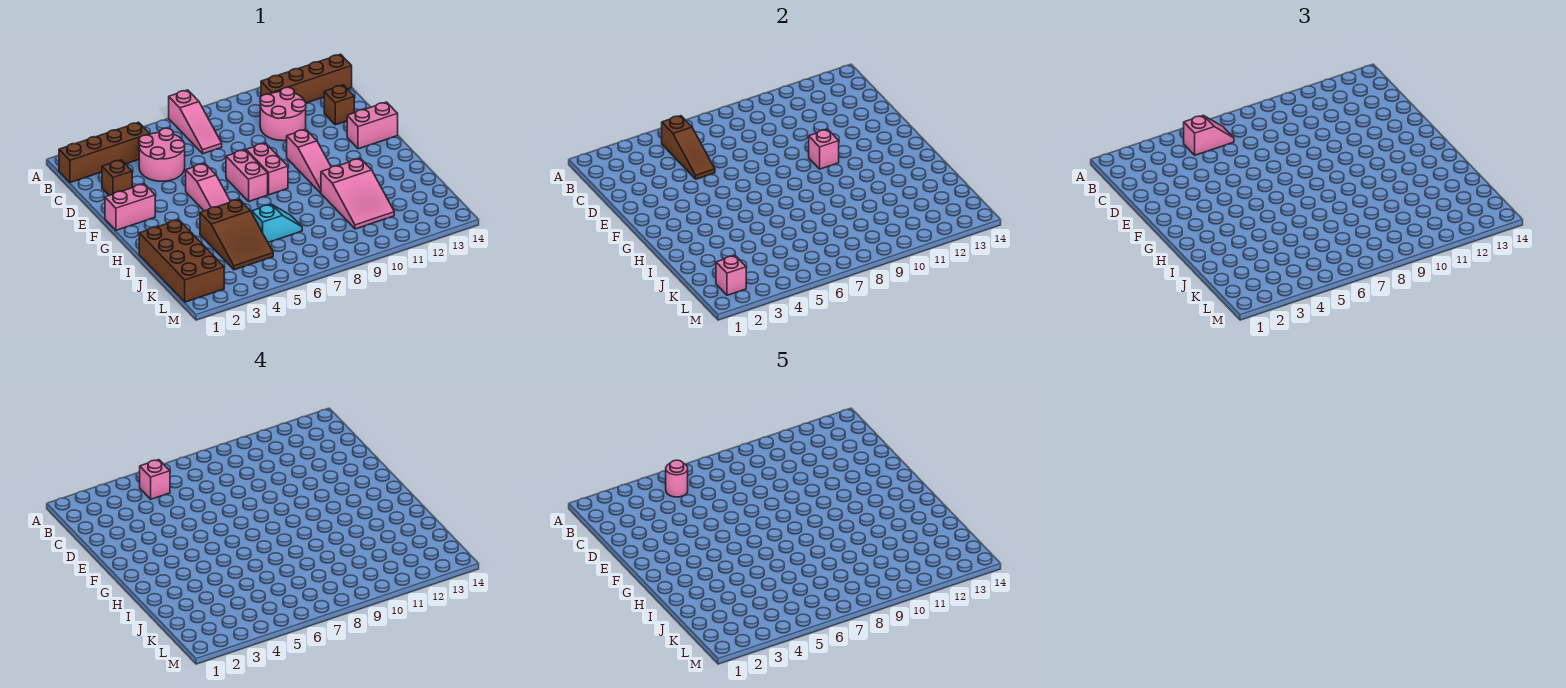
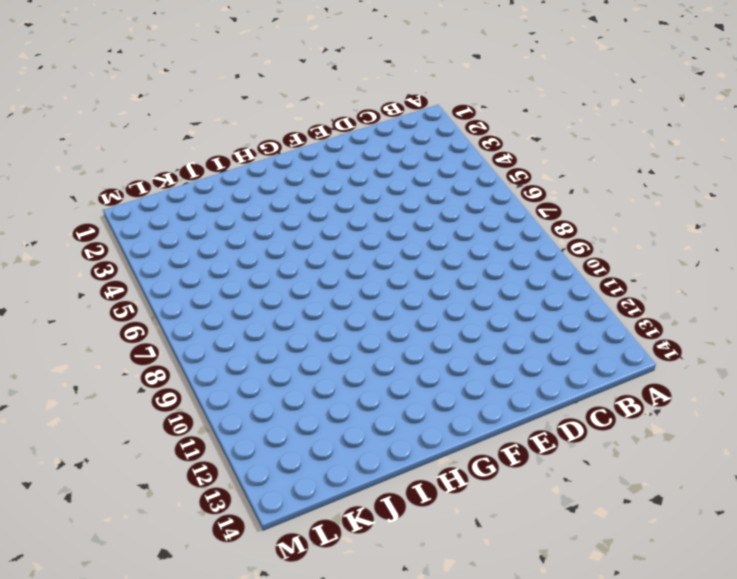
none -> pink 1x3 slope [169,90,222,154]
none -> brown 1x4 brick [59,122,150,183]
none -> brown 1x4 brick [261,54,352,103]

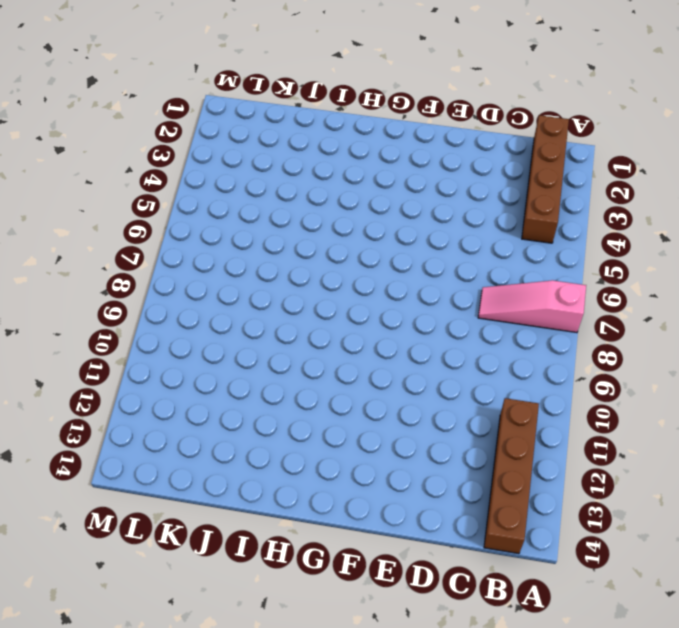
none -> pink 2x2 round brick [139,128,185,181]
none -> pink 2x2 round brick [260,87,306,141]
none -> brown 1x1 brick [102,160,132,195]

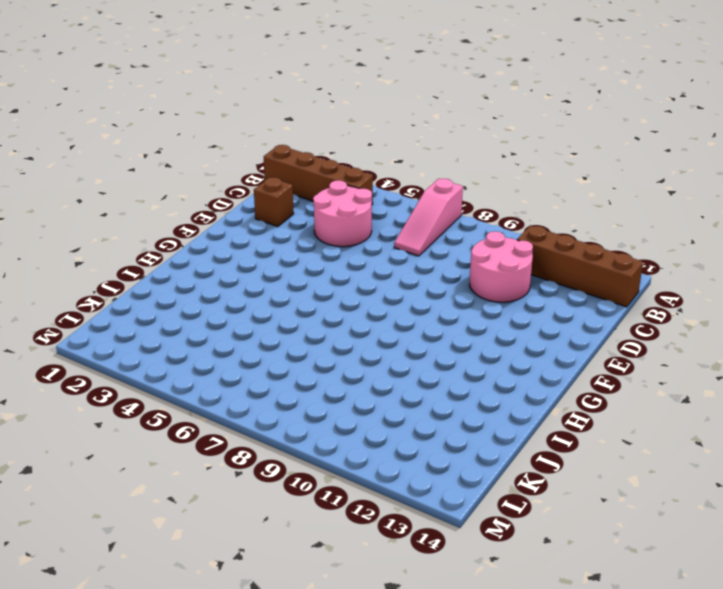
none -> brown 1x1 brick [324,85,354,125]
none -> pink 1x2 brick [105,184,155,230]
none -> pink 1x3 slope [186,163,230,211]

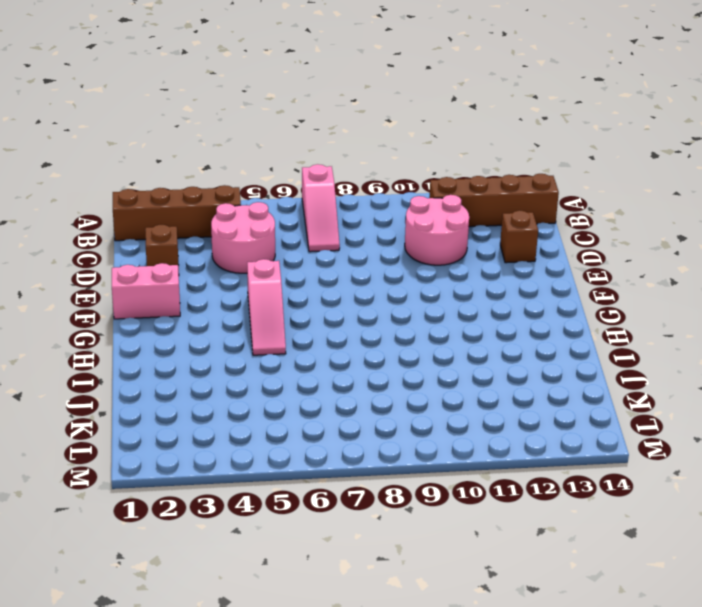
none -> pink 1x2 brick [226,150,268,201]
none -> pink 1x2 brick [246,143,288,195]
none -> pink 1x3 slope [287,129,331,193]

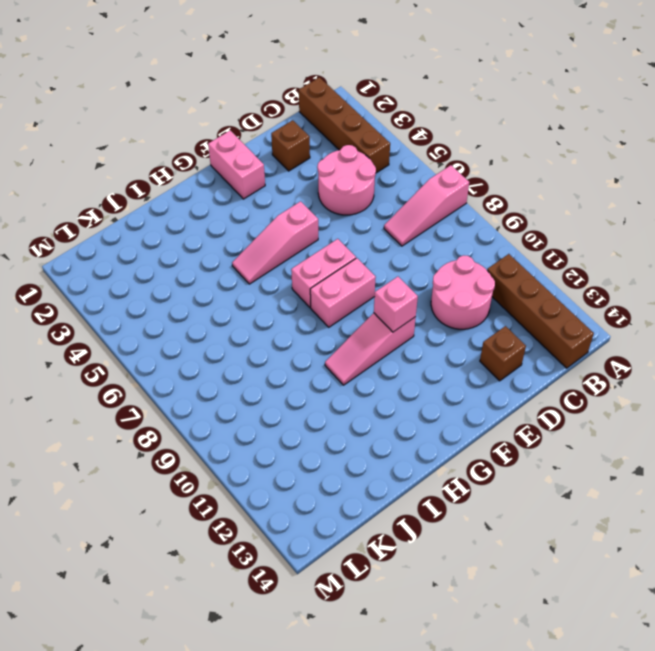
none -> pink 1x2 brick [347,102,398,149]
none -> brown 2x4 brick [139,220,224,302]
none -> brown 2x3 slope [200,199,273,270]

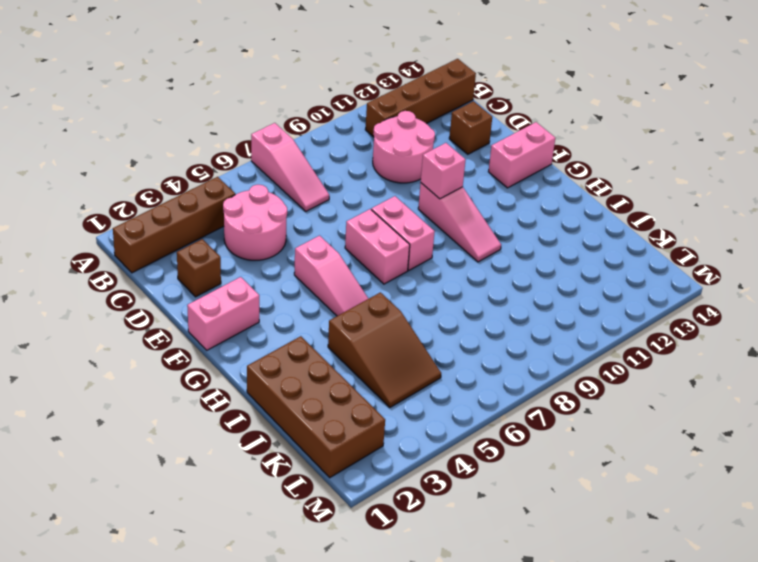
none -> pink 2x3 slope [321,158,394,229]
none -> cyan 1x2 slope [252,204,302,242]
none -> brown 1x3 slope [662,116,715,179]

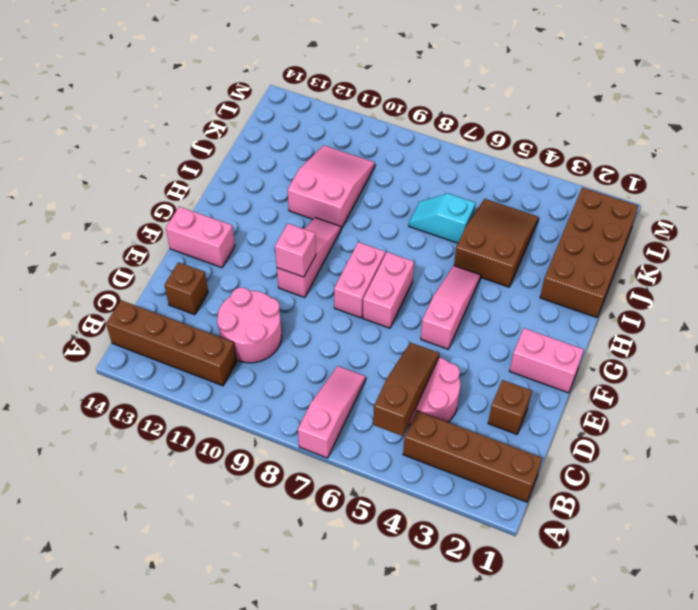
none -> pink 1x1 brick [716,256,746,295]
none -> pink 1x2 slope [1184,115,1234,155]
none -> pink 1x1 brick [140,460,170,499]

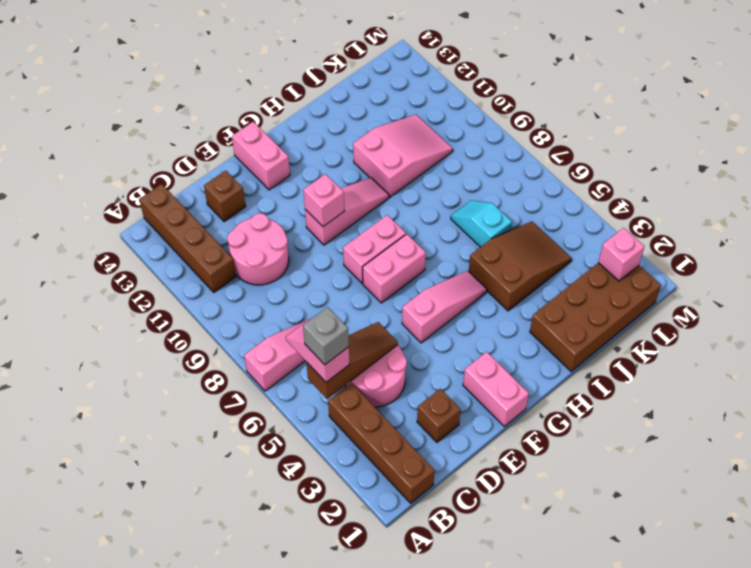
grey 1x1 brick [303,307,349,365] -> pink 1x1 brick [140,460,170,499]
none -> pink 1x1 round brick [666,460,688,497]

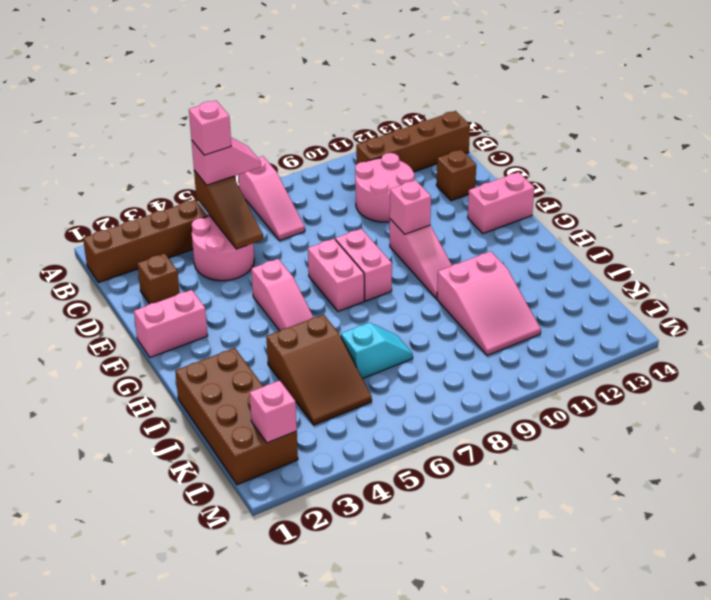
none -> pink 1x1 round brick [666,460,688,497]

